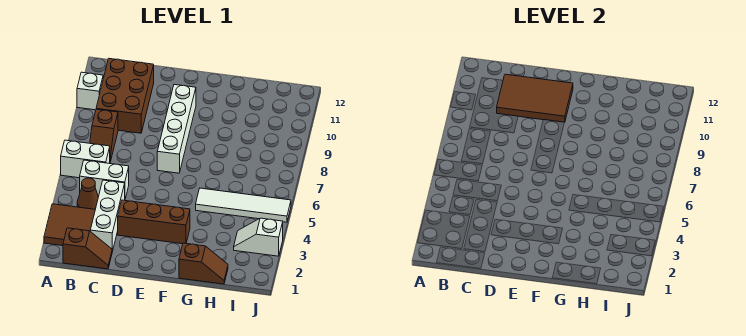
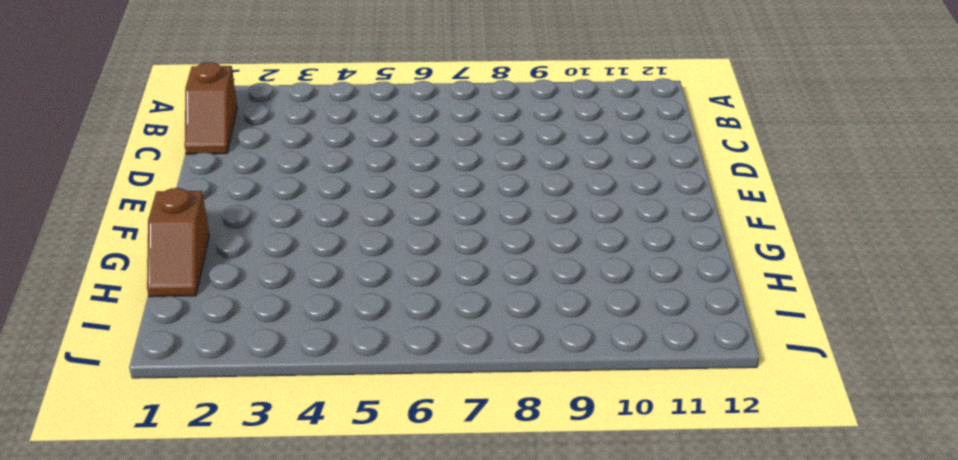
none -> brown 2x2 tile [44,204,95,246]
none -> white 1x2 brick [61,140,110,178]
none -> white 1x1 brick [77,72,103,110]

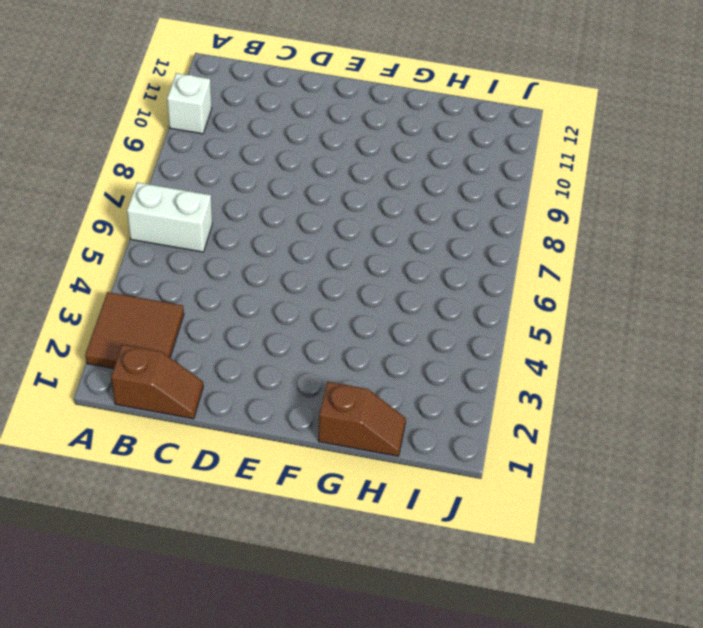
none -> brown 1x1 cone [77,178,98,209]
none -> white 1x2 brick [80,160,129,199]
none -> brown 1x2 slope [90,109,118,162]

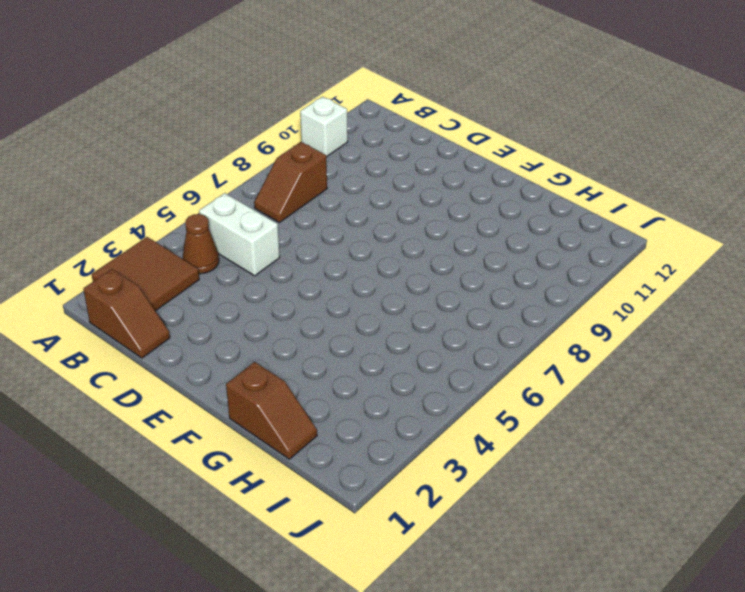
none -> white 1x2 brick [61,140,110,178]
none -> brown 2x3 brick [96,59,154,133]
none -> white 1x3 brick [90,180,125,252]

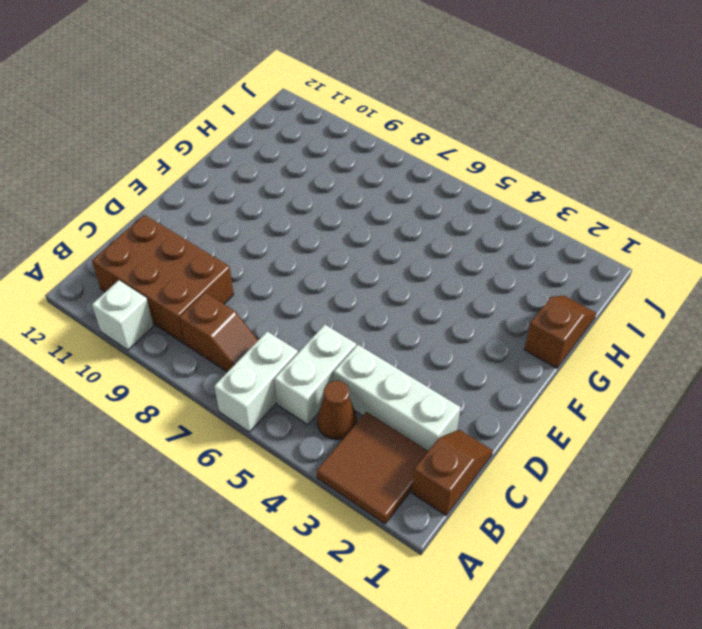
none -> brown 1x3 brick [118,200,190,244]
none -> white 1x4 brick [157,85,196,173]
none -> white 1x4 tile [196,188,291,222]

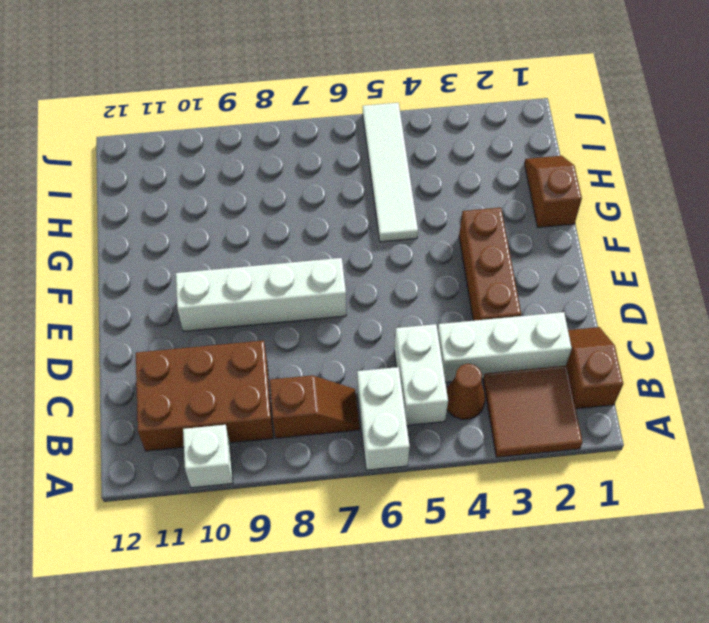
none -> white 1x2 slope [234,218,283,256]
none -> brown 2x3 tile [497,74,573,122]

